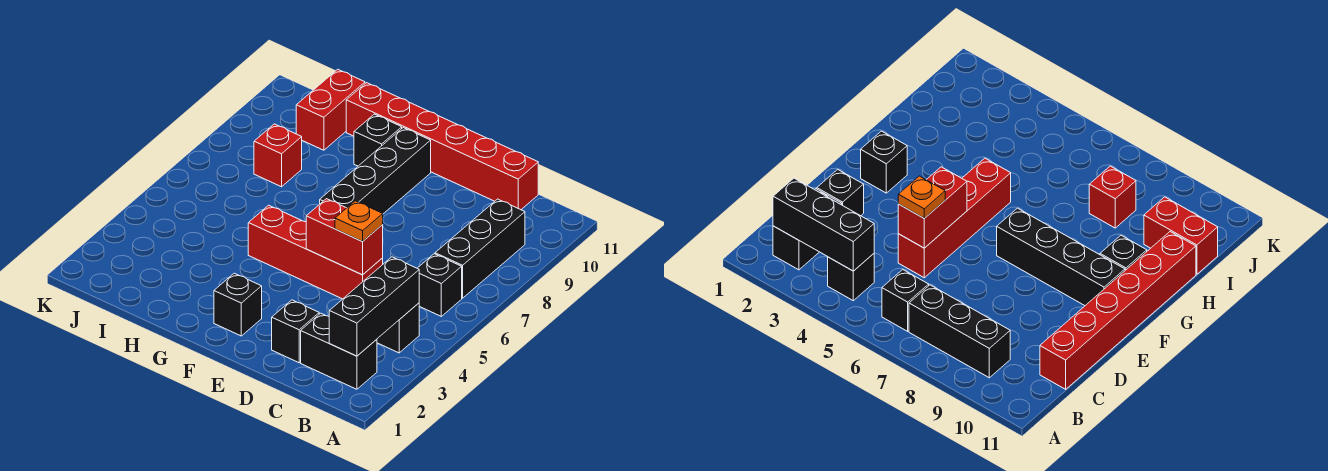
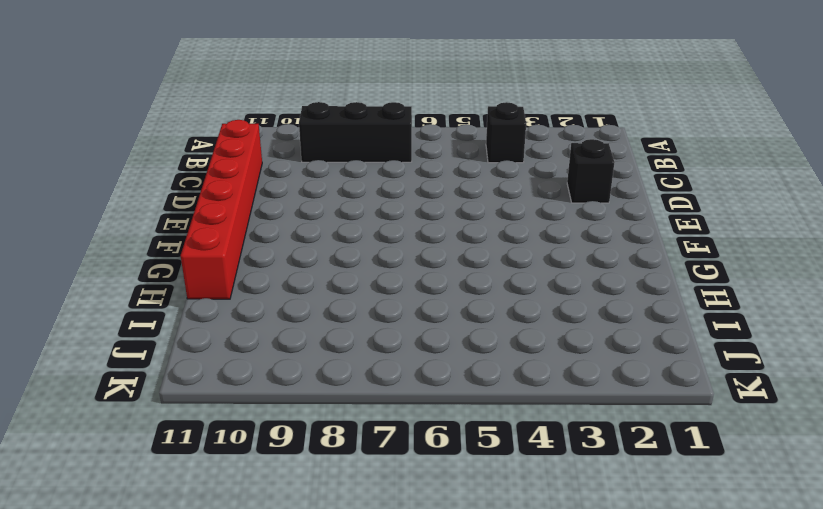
none -> black 1x2 brick [301,313,377,389]
none -> black 1x1 brick [417,254,462,316]
none -> red 1x4 brick [248,205,383,299]

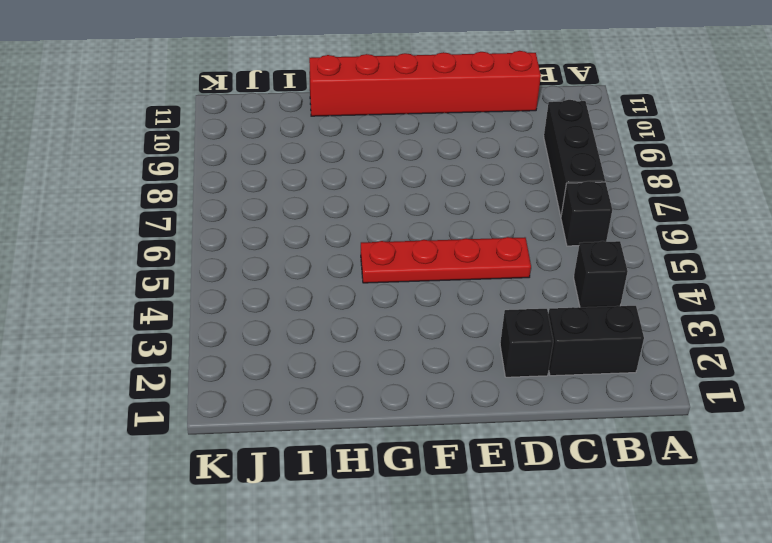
red 1x4 plate [361,237,531,283] -> red 1x4 brick [248,205,383,299]
none -> black 1x1 brick [214,273,262,336]
none -> black 1x4 brick [320,128,431,214]
none -> black 1x1 brick [354,114,402,166]

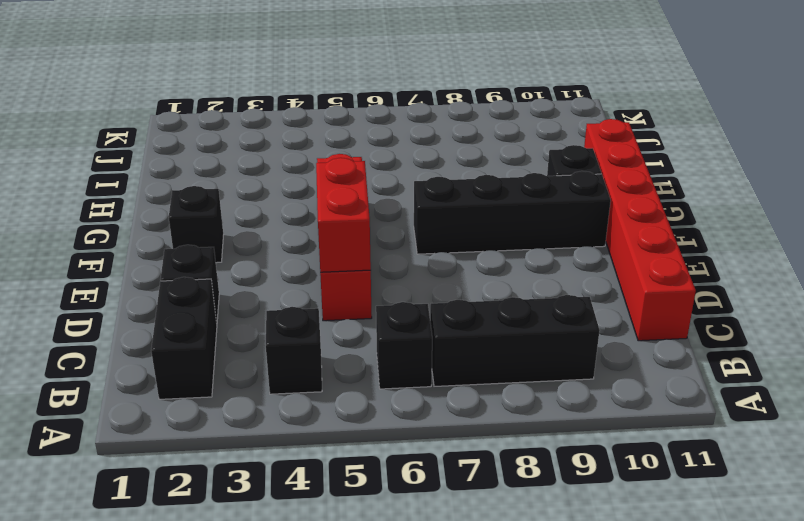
none -> red 1x1 brick [254,124,302,187]
none -> red 1x2 brick [296,69,365,150]
none -> black 1x3 brick [329,257,419,356]

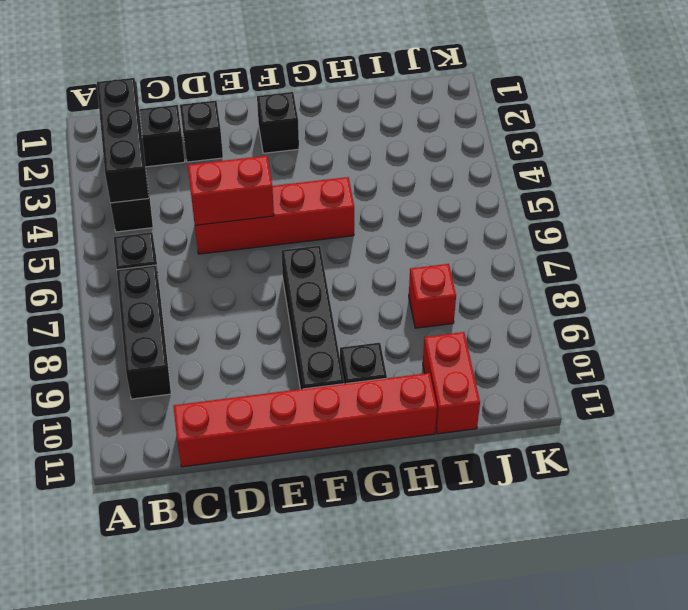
none -> orange 1x1 plate [335,201,383,242]

